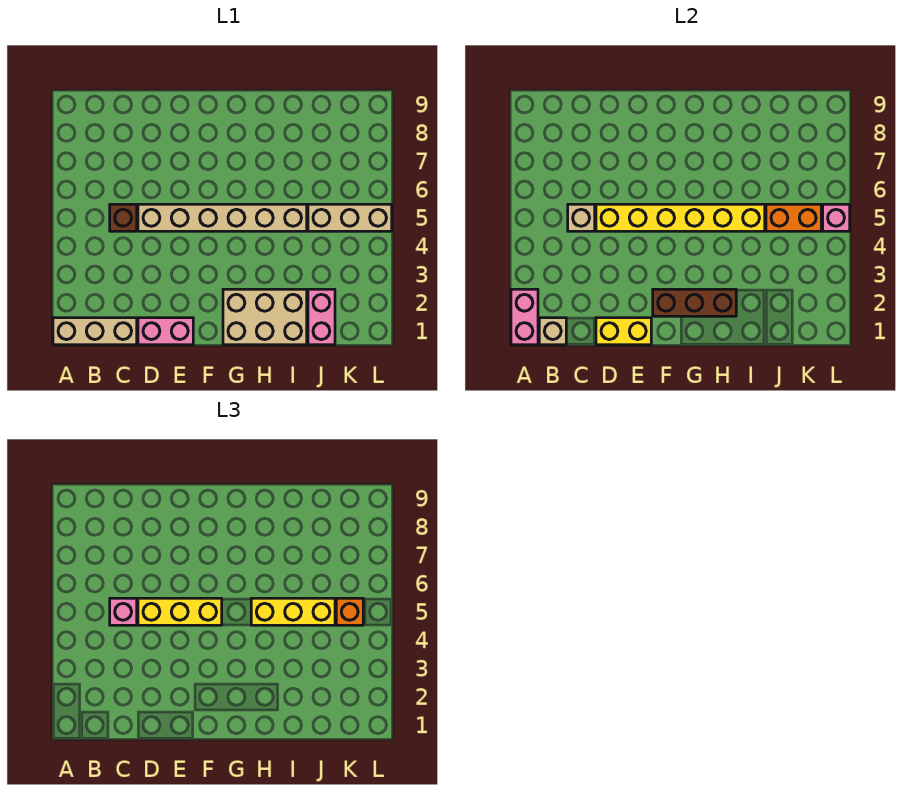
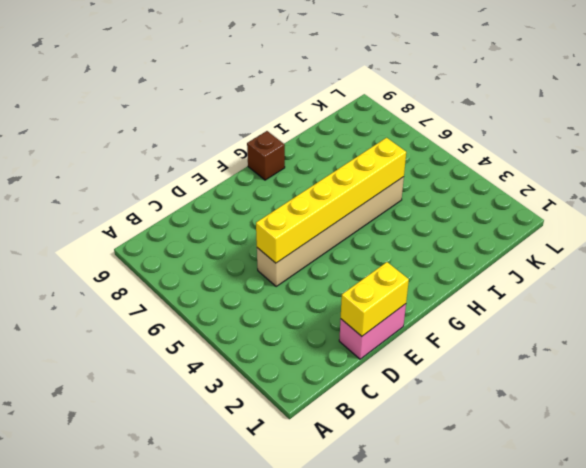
brown 1x1 brick [247,131,285,180] -> brown 1x1 brick moved to [110,204,137,231]
none -> tan 1x3 brick [53,318,137,345]
none -> tan 2x3 brick [223,289,307,345]
none -> pink 1x2 brick [308,289,335,345]

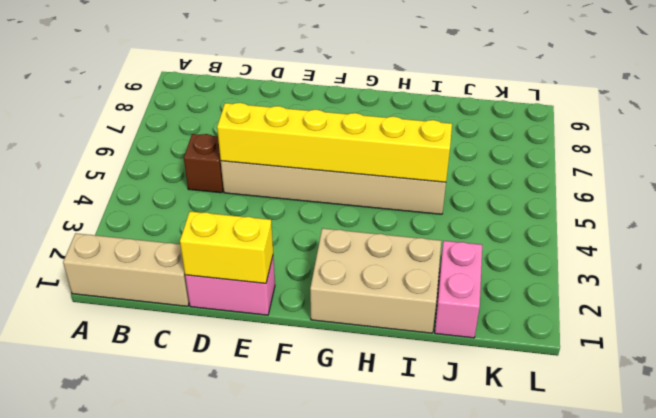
none -> tan 1x3 brick [308,204,392,231]
none -> pink 1x2 brick [511,289,538,345]
none -> tan 1x1 brick [539,318,566,345]

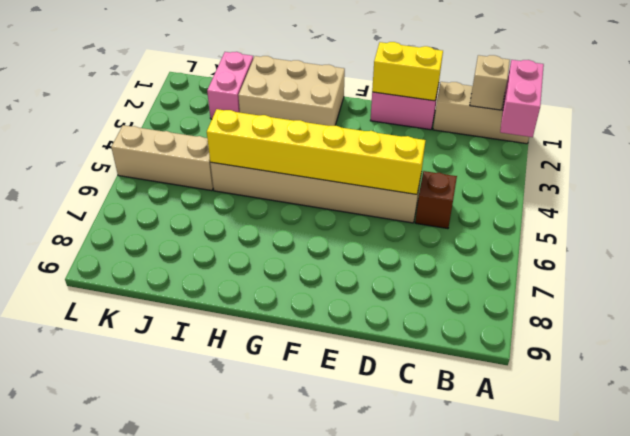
none -> tan 1x1 brick [568,204,595,231]
none -> brown 1x3 brick [653,289,736,316]
none -> orange 1x2 brick [766,204,821,231]

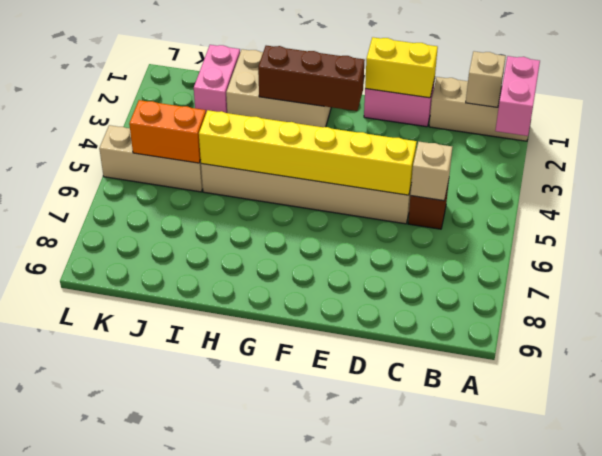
none -> pink 1x1 brick [823,204,850,231]
none -> pink 1x1 brick [110,598,137,625]
none -> yellow 1x3 brick [138,598,222,625]

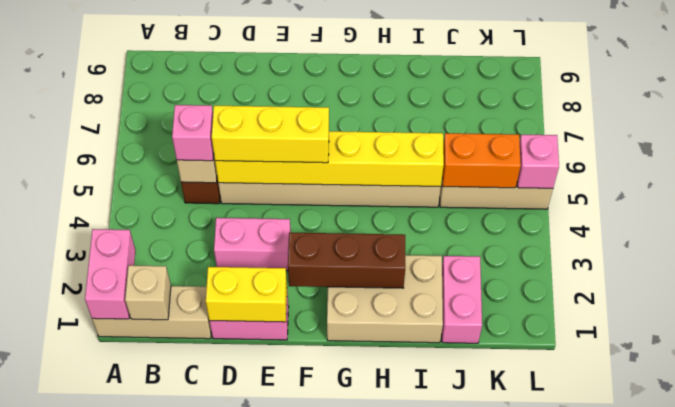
pink 1x2 brick [214,218,291,271] -> none
none -> yellow 1x3 brick [251,598,335,625]
none -> orange 1x1 brick [336,598,363,625]

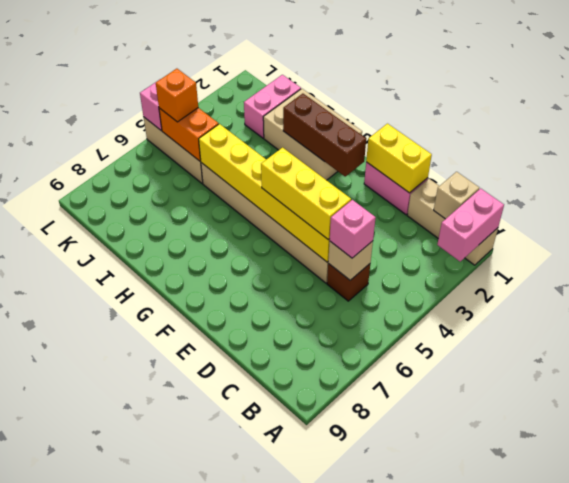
none -> yellow 1x3 brick [251,598,335,625]

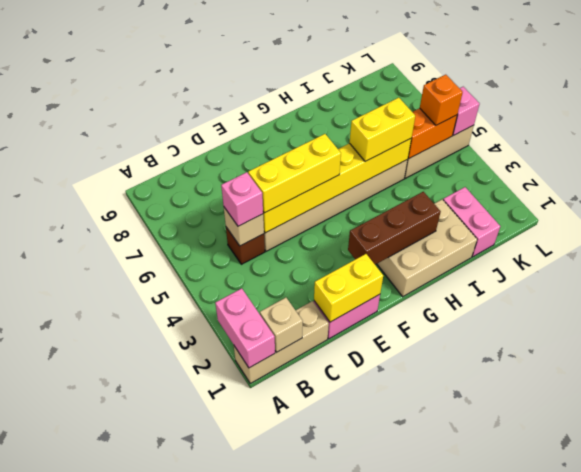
yellow 1x2 brick [350,98,415,162] -> yellow 1x3 brick [251,598,335,625]

